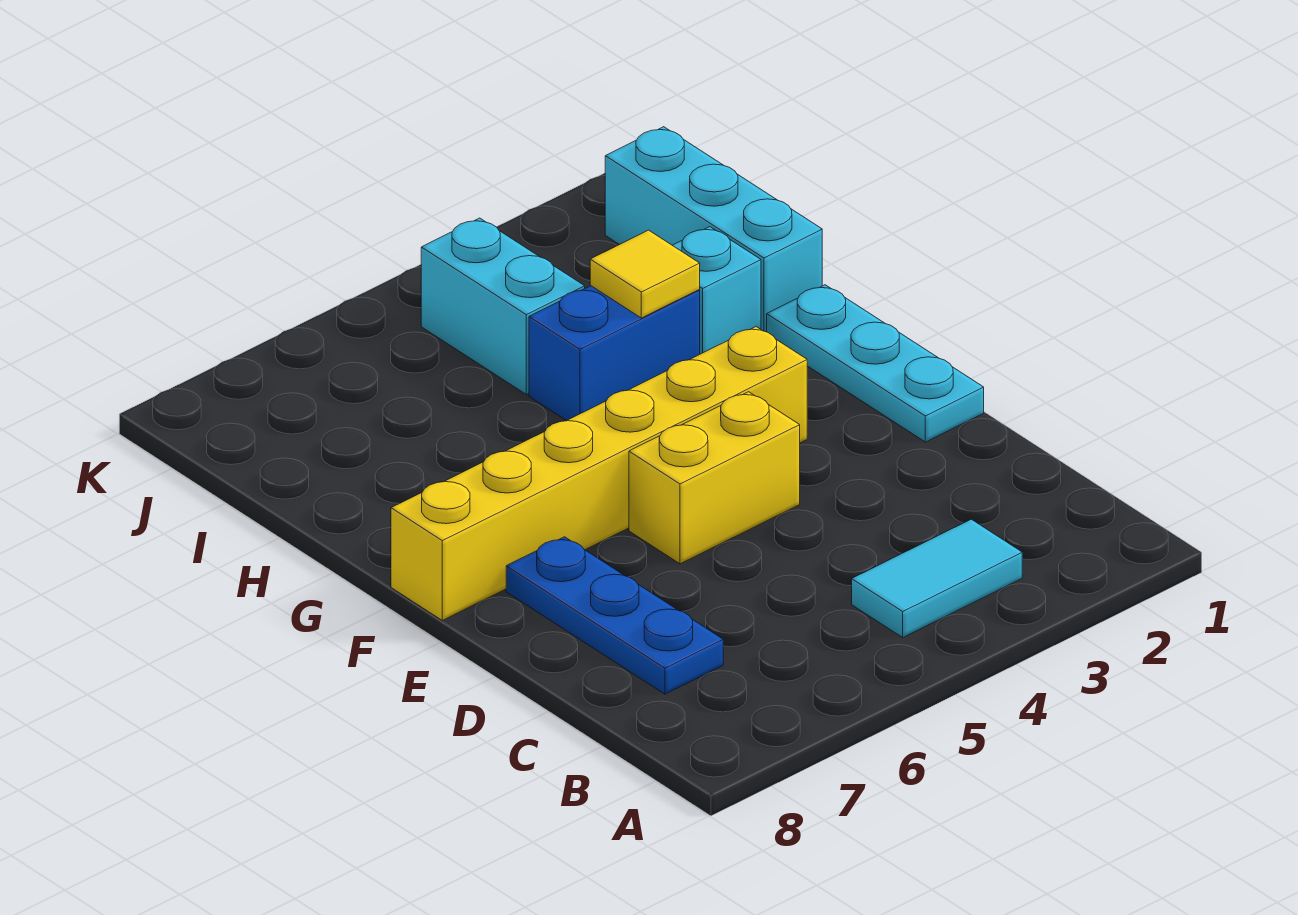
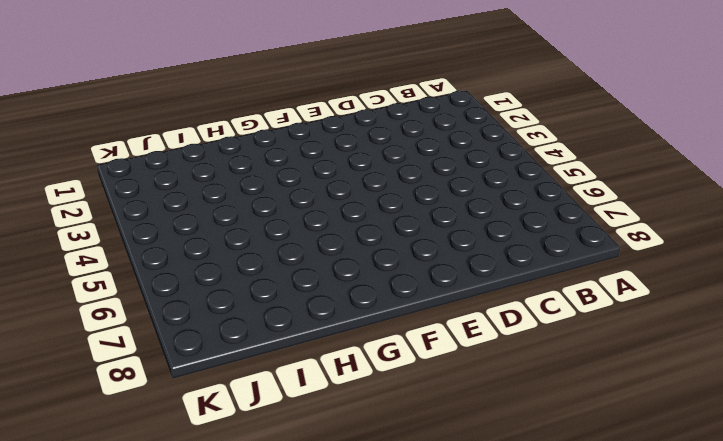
none -> cyan 1x2 tile [852,519,1022,637]
none -> blue 1x3 plate [506,537,723,694]

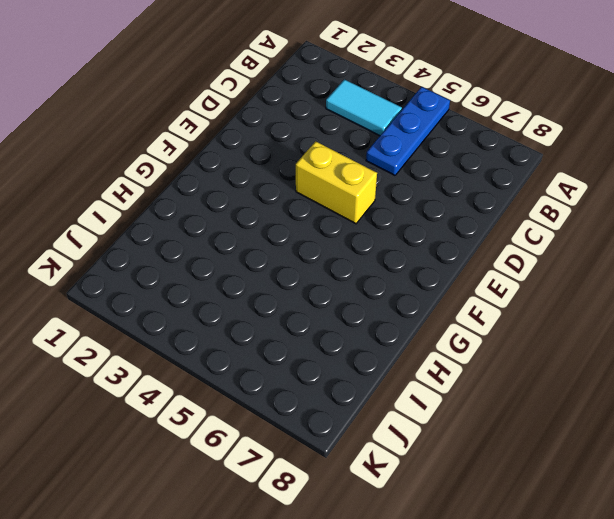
blue 1x3 plate [366,87,450,175] -> blue 1x3 plate moved to [506,537,723,694]
none -> cyan 1x3 plate [767,285,984,442]
none -> yellow 1x6 brick [391,327,807,620]

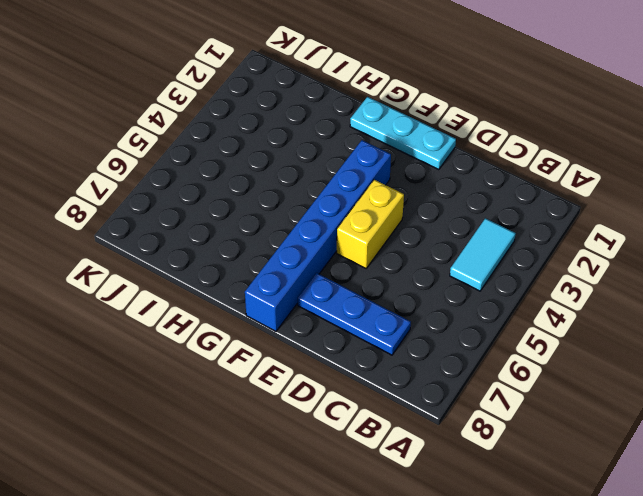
blue 1x6 brick [245,140,391,331] -> yellow 1x6 brick [391,327,807,620]
none -> cyan 1x3 brick [605,127,822,332]
none -> cyan 1x1 brick [672,227,761,354]

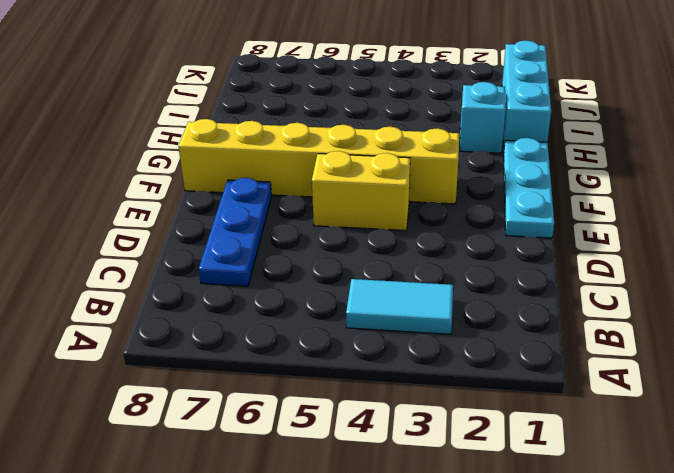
none -> blue 1x2 brick [529,286,700,421]
none -> cyan 1x2 brick [421,218,585,394]

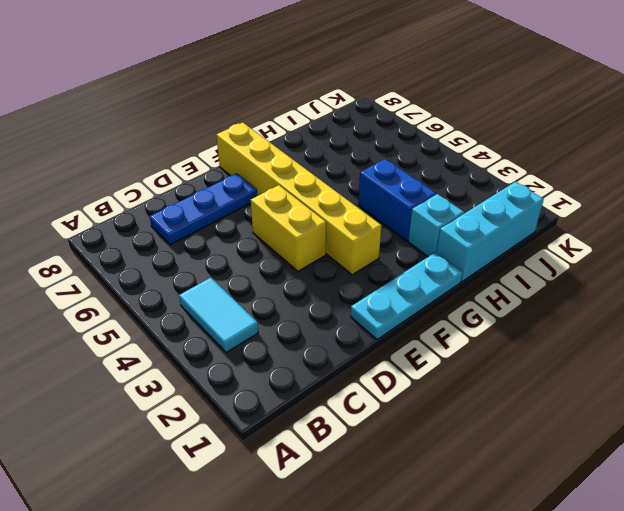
none -> cyan 1x2 brick [421,218,585,394]
none -> yellow 1x1 tile [590,230,700,318]

